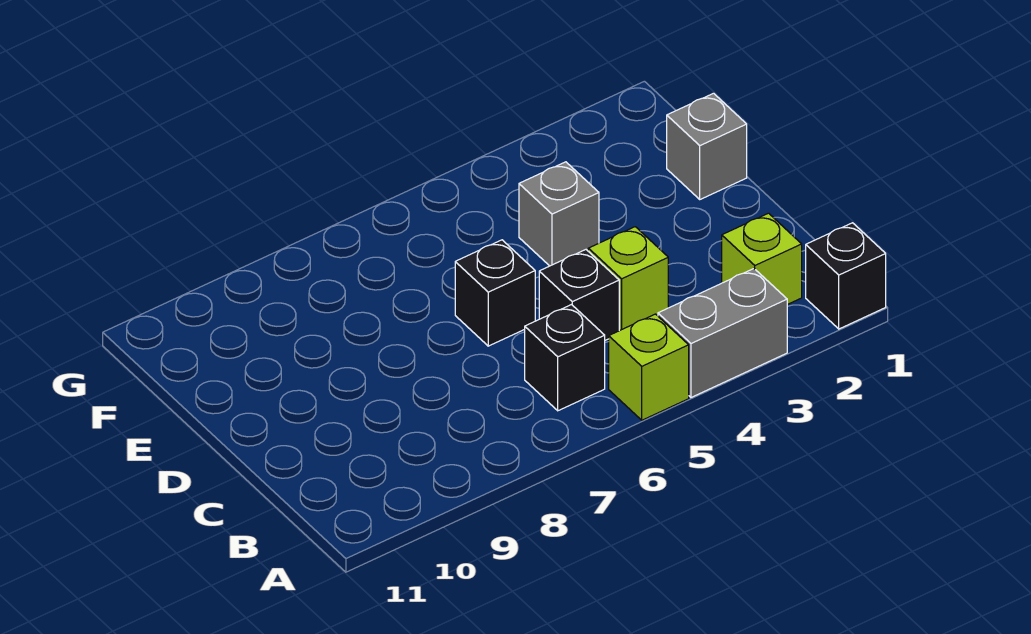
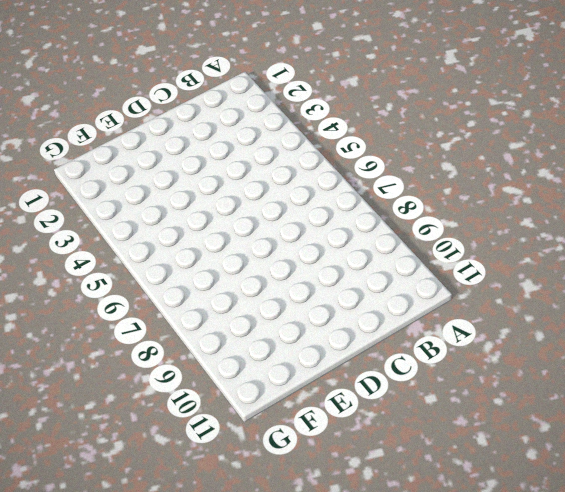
none -> black 1x1 brick [806,223,886,329]
none -> grey 1x2 brick [658,269,787,397]

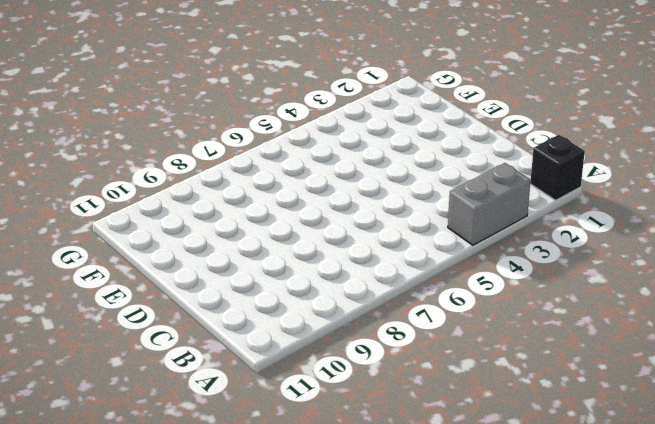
none -> lime 1x1 brick [609,314,689,420]
none -> lime 1x1 brick [722,213,802,305]

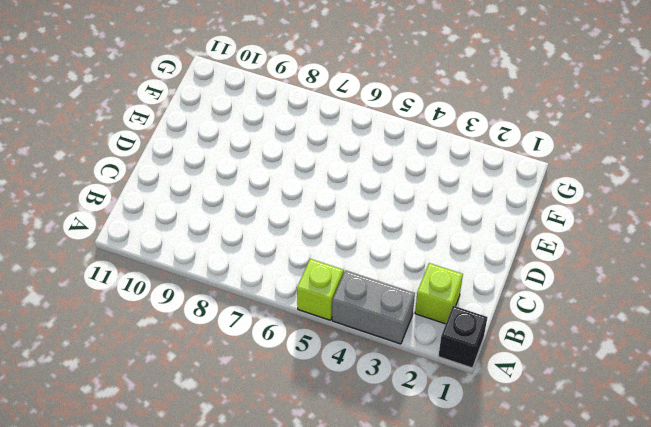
none -> black 1x1 brick [525,305,605,411]
none -> lime 1x1 brick [588,227,668,331]

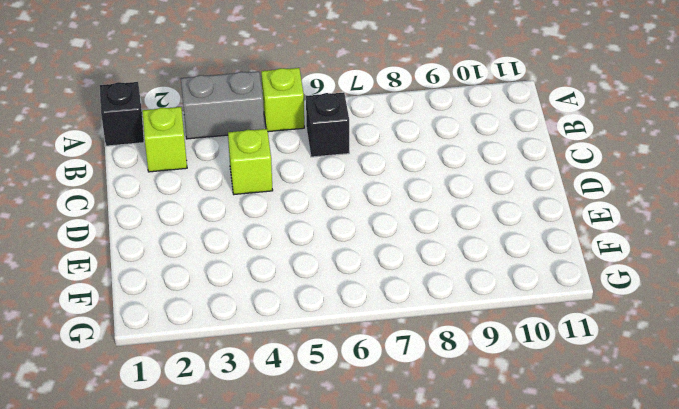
none -> black 1x1 brick [539,250,619,340]
none -> black 1x1 brick [455,240,535,346]

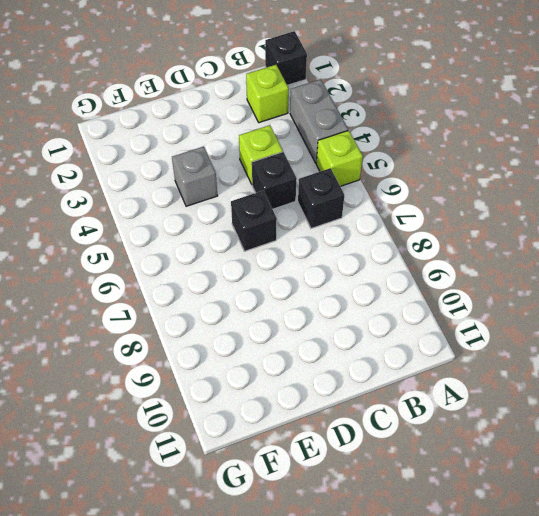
none -> grey 1x1 brick [667,93,747,199]

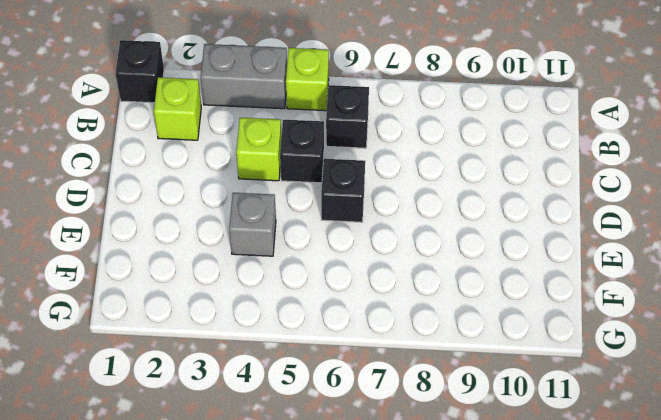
none -> grey 1x1 brick [667,93,747,199]

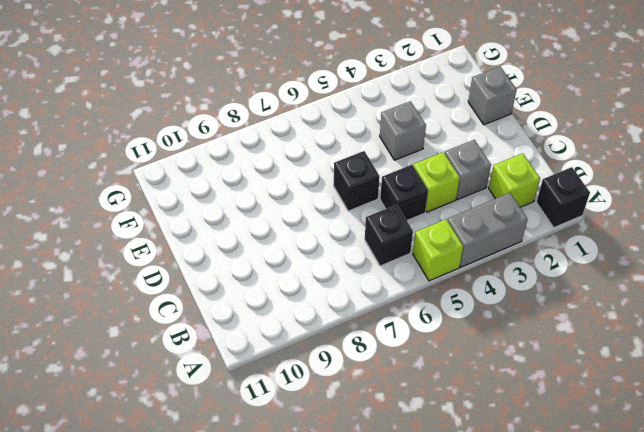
grey 1x1 brick [445,140,491,199] -> none

